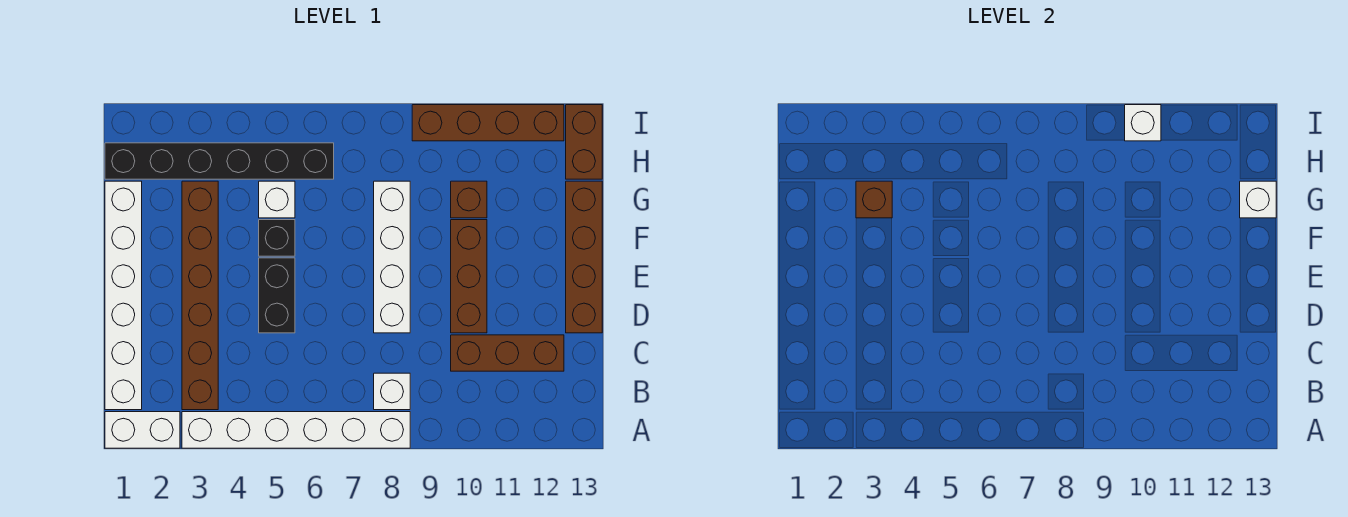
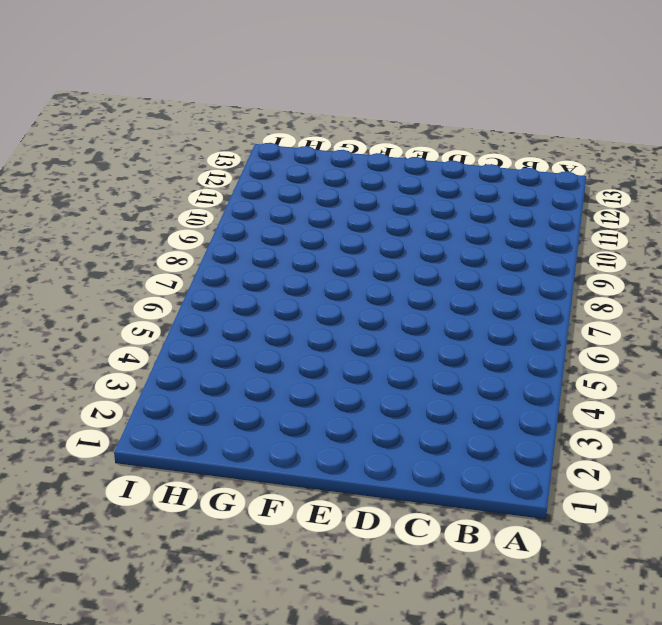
none -> white 1x2 brick [105,412,180,448]
none -> white 1x6 brick [182,412,410,448]
none -> white 1x6 brick [105,181,142,410]

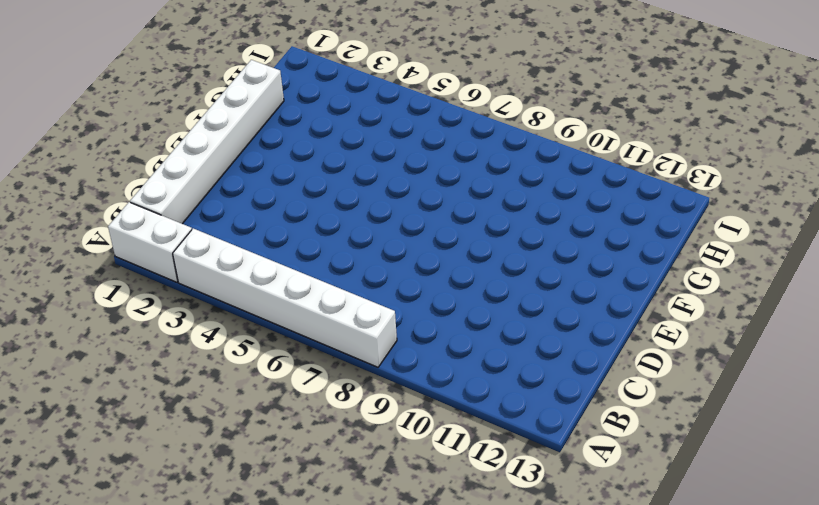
none -> brown 1x6 brick [182,181,218,410]
none -> white 1x1 brick [374,373,410,410]
none -> brown 1x3 brick [451,335,564,371]

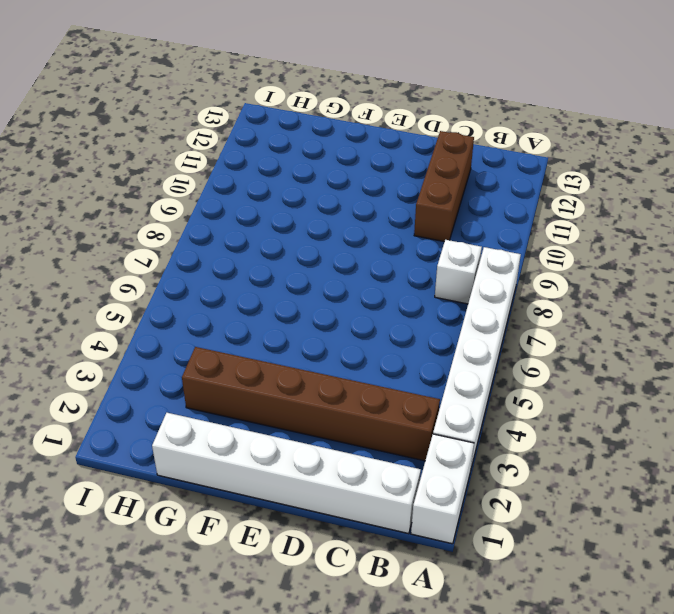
none -> black 1x2 brick [259,258,295,333]
none -> white 1x4 brick [374,181,410,333]
none -> brown 1x3 brick [451,220,487,333]

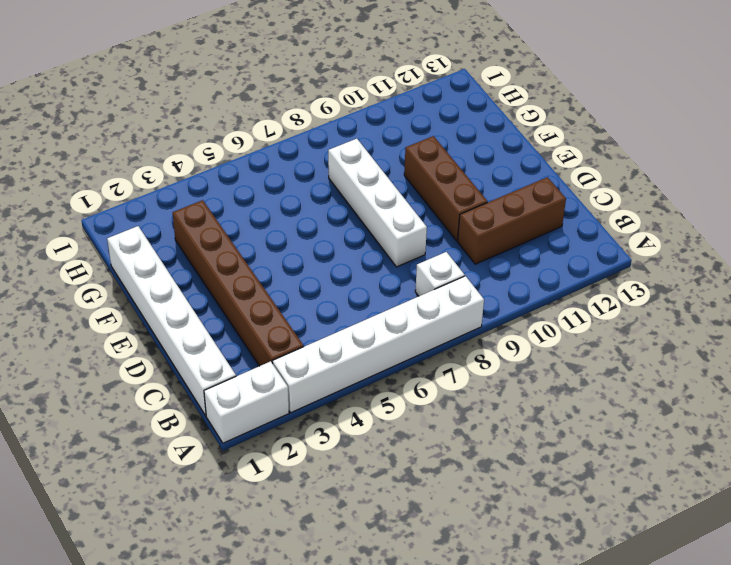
none -> black 1x2 brick [259,258,295,333]
none -> brown 1x4 brick [566,181,602,333]
none -> black 1x1 brick [259,220,295,256]

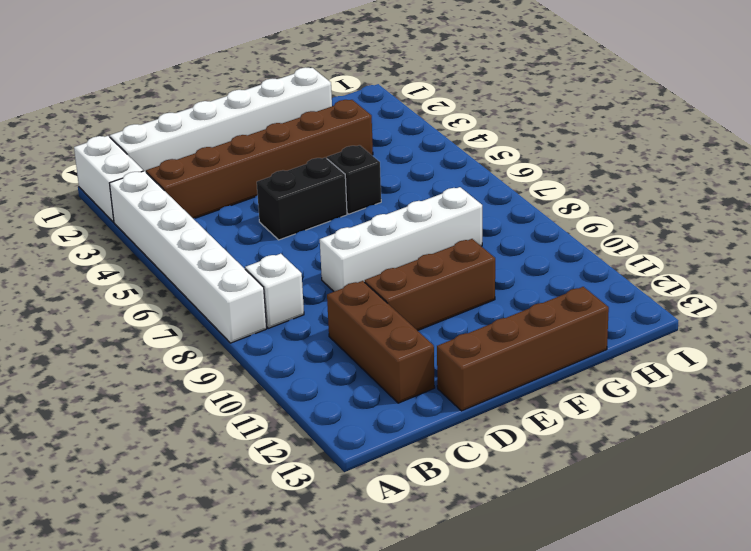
none -> white 1x1 brick [259,181,295,218]
none -> brown 1x1 brick [451,181,487,218]
none -> black 1x6 brick [105,143,334,179]

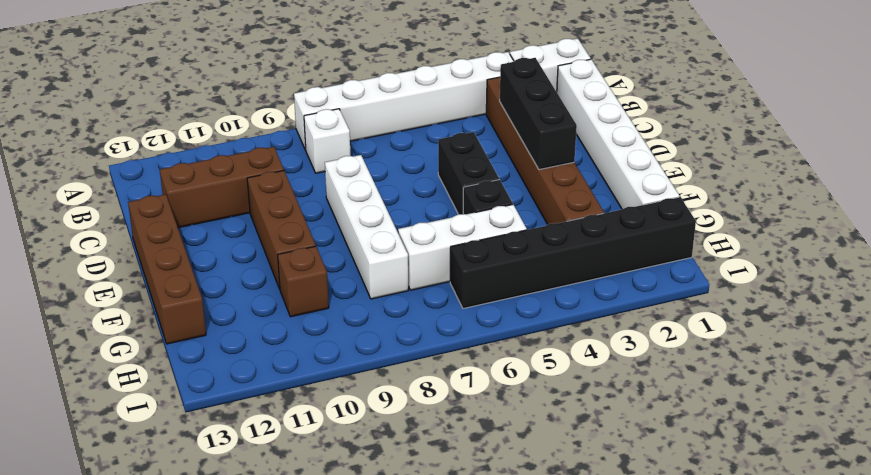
black 1x3 brick [500,58,577,170] -> none
white 1x3 brick [398,205,527,290] -> white 1x1 brick [259,181,295,218]
none -> brown 1x2 brick [566,105,602,179]
none -> brown 1x4 brick [412,105,564,141]
none -> brown 1x1 brick [856,181,892,218]

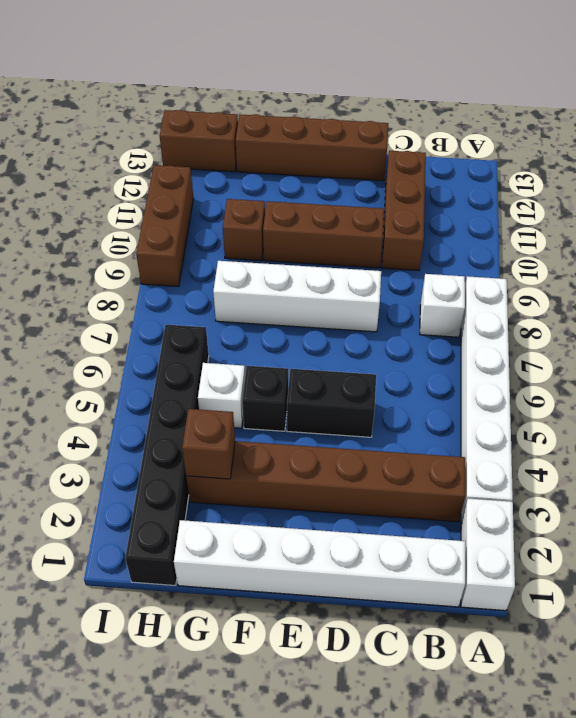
brown 1x3 brick [136,165,193,286] -> brown 1x4 brick [412,105,564,141]
none -> white 1x1 brick [1240,181,1276,218]
none -> white 1x1 brick [1125,105,1161,141]

